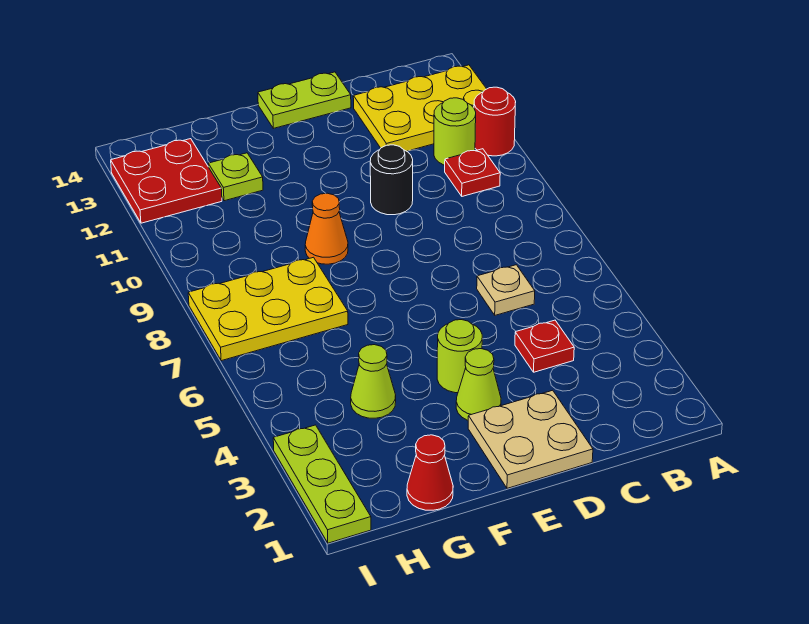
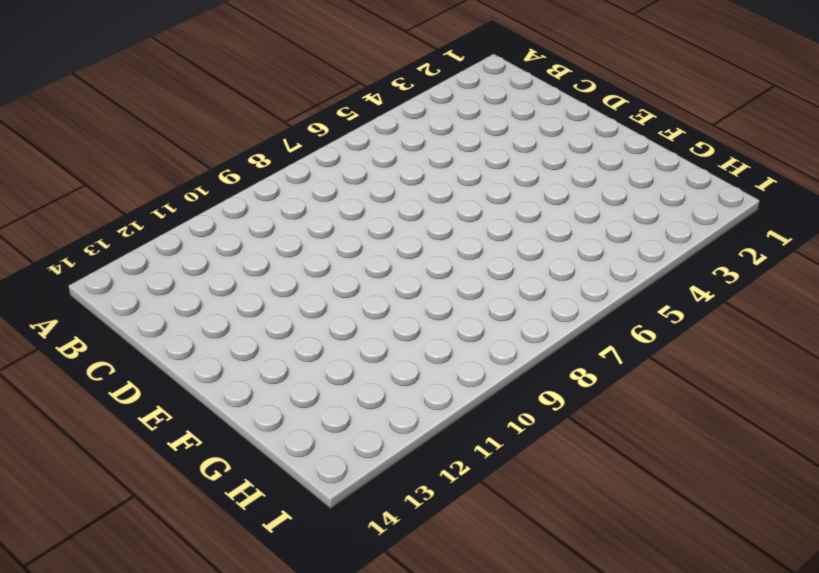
none -> red 1x1 round brick [474,87,516,156]
none -> yellow 2x3 plate [353,65,486,151]
none -> red 1x1 plate [445,149,500,196]

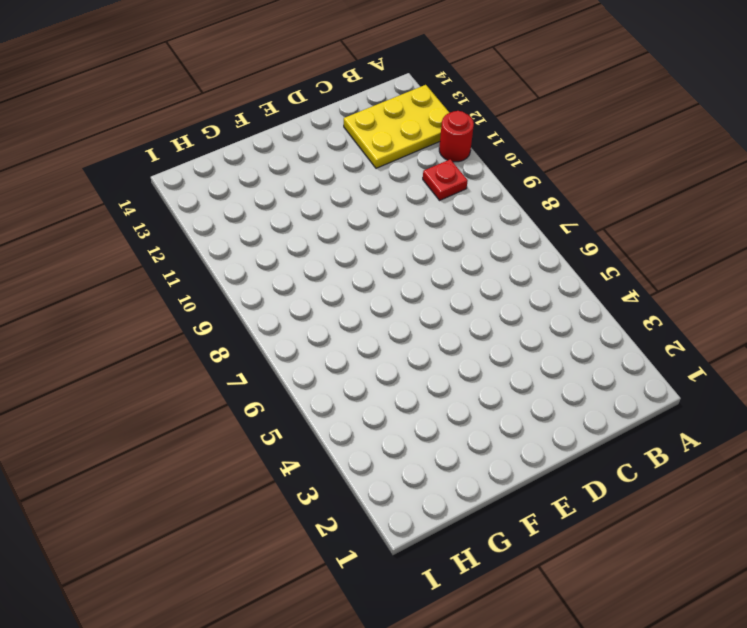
none -> lime 1x1 round brick [434,98,476,165]
none -> red 1x1 plate [515,320,574,372]
none -> tan 1x1 plate [477,265,535,315]

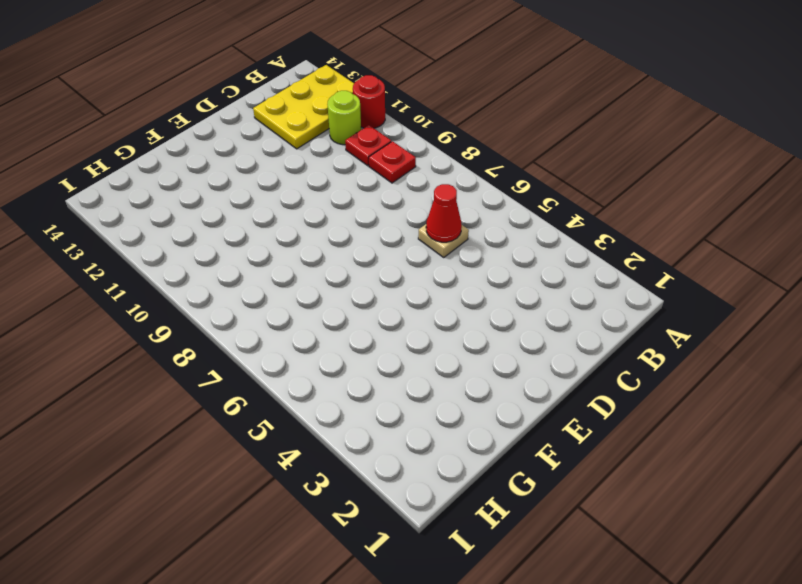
red 1x1 plate [369,141,416,183] -> red 1x1 plate moved to [515,320,574,372]
red 1x1 cone [426,184,462,242] -> red 1x1 cone moved to [407,435,453,510]
none -> tan 2x2 plate [468,390,593,488]
none -> black 1x1 round brick [370,145,413,215]
none -> lime 1x2 plate [258,72,351,128]

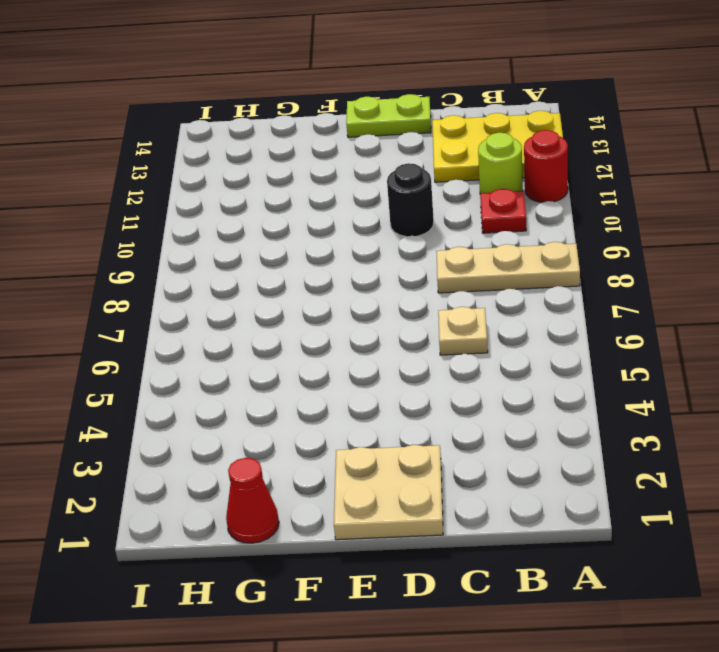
tan 1x3 plate [436,242,580,293] -> none
none -> red 1x1 plate [515,320,574,372]
none -> lime 1x1 cone [456,349,501,420]
none -> lime 1x1 round brick [437,320,482,393]

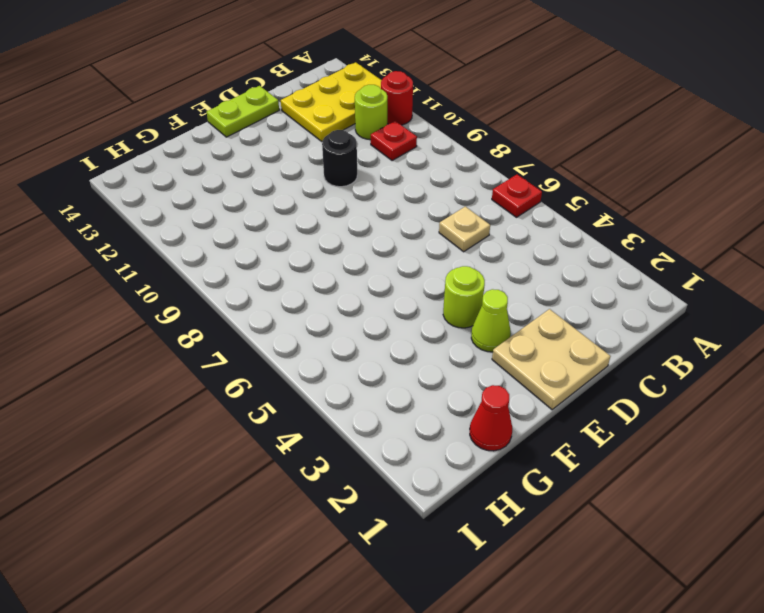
red 1x1 plate [492,174,542,217] -> red 1x1 plate moved to [515,320,574,372]
none -> orange 1x1 cone [305,193,348,264]
none -> lime 1x1 cone [351,345,396,418]
none -> yellow 2x3 plate [188,257,348,361]

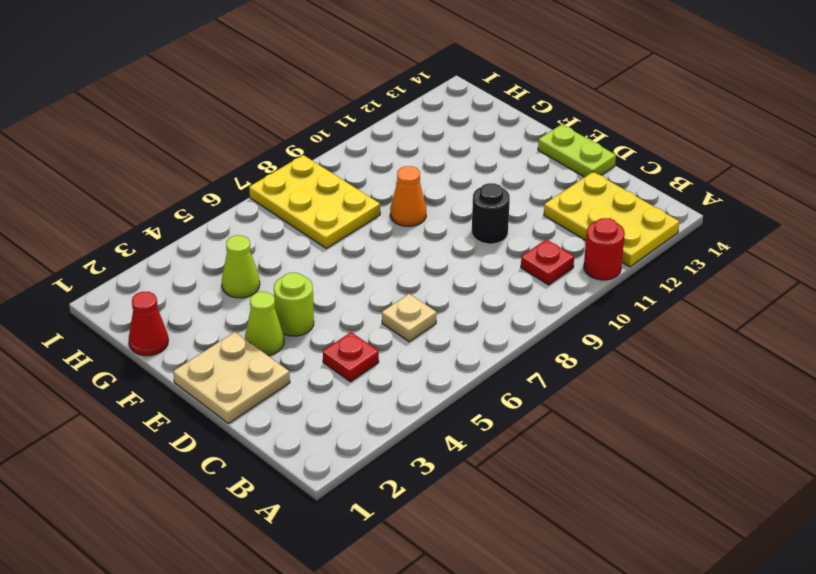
none -> lime 1x1 round brick [434,98,476,165]
none -> lime 1x1 plate [208,153,263,201]
none -> red 2x2 plate [111,139,222,223]

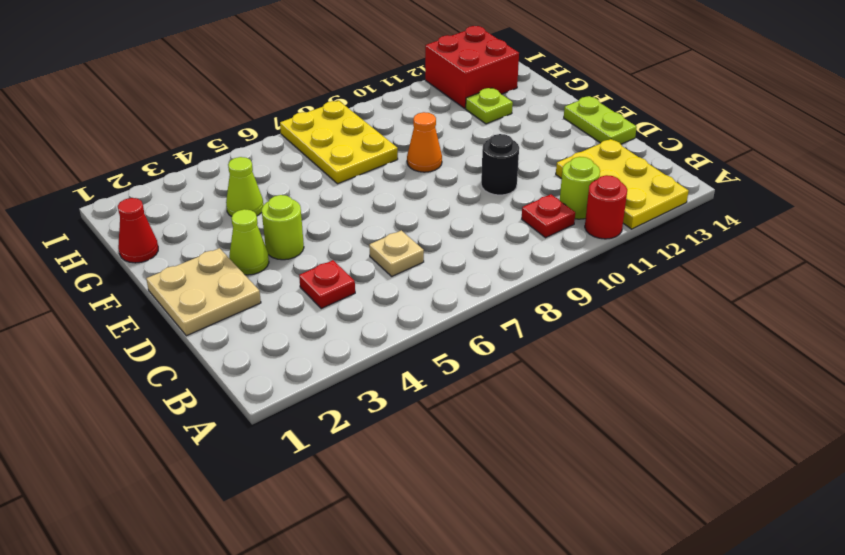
red 2x2 brick [425,26,519,108] -> red 2x2 plate [111,139,222,223]
none -> lime 1x3 plate [273,425,371,543]

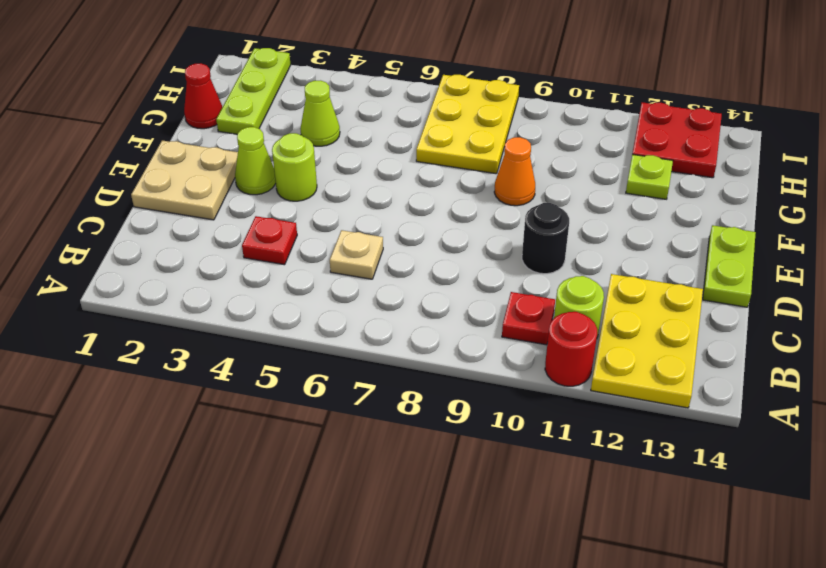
lime 1x3 plate [216,48,291,134] -> lime 1x3 plate turned to [273,425,371,543]

